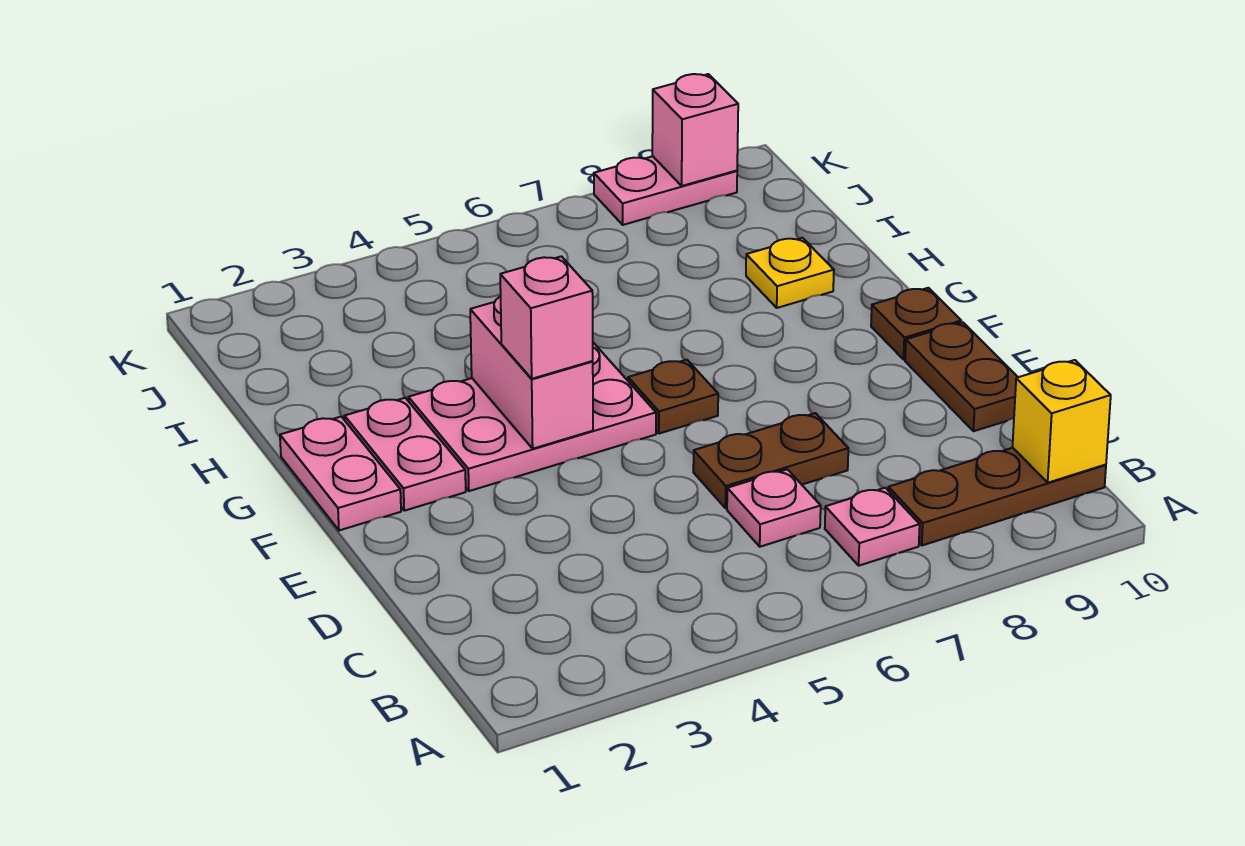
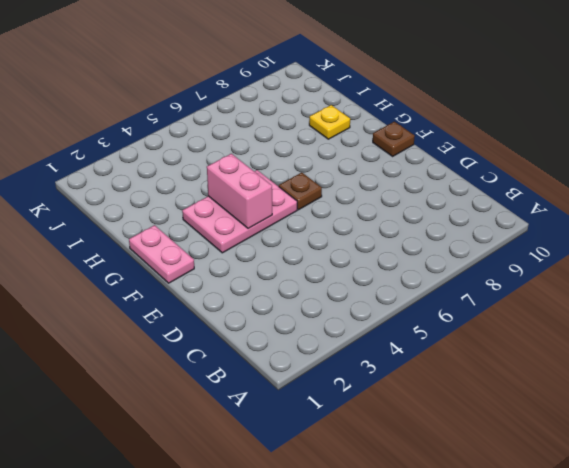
none -> pink 1x1 plate [825,488,920,566]
none -> brown 1x3 plate [888,448,1106,545]
none -> pink 1x1 plate [727,469,821,547]

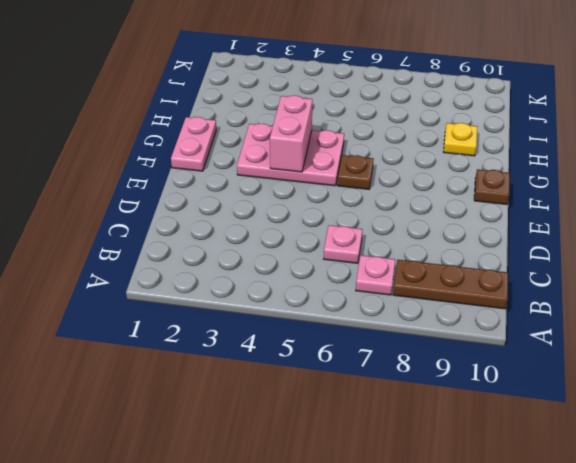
none -> brown 1x2 plate [693,413,848,508]
none -> brown 1x2 plate [905,322,1018,431]
none -> pink 1x2 plate [345,398,466,511]

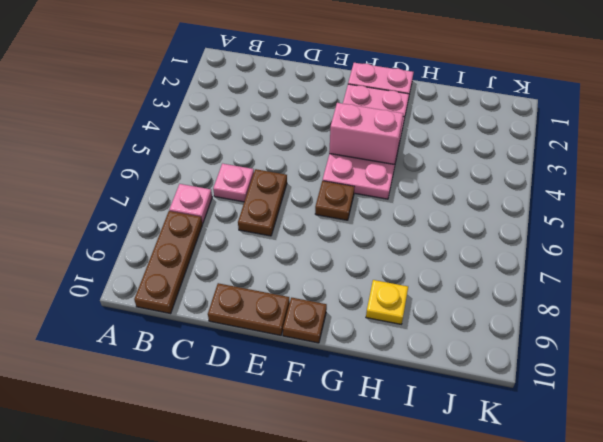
none -> pink 1x2 plate [594,156,737,225]
none -> yellow 1x1 brick [1013,360,1111,483]
none -> pink 1x1 brick [652,74,738,186]

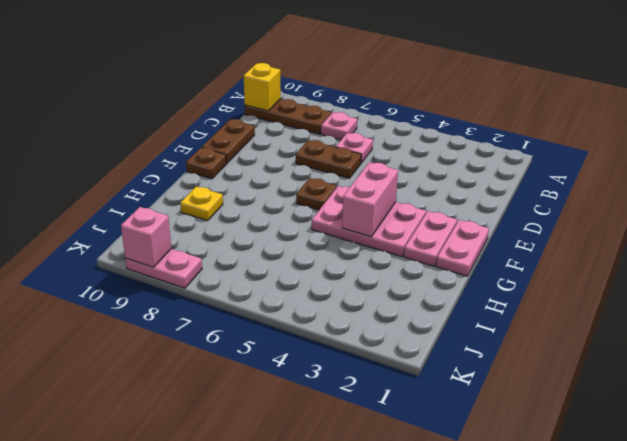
none -> pink 1x1 brick [500,256,593,379]

